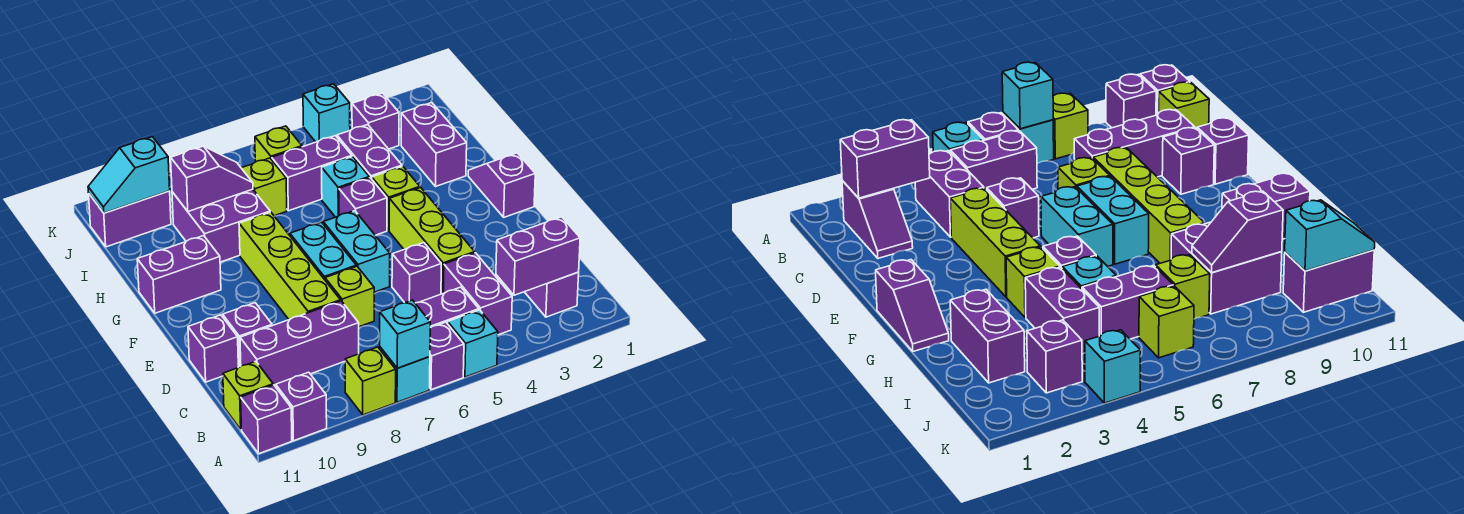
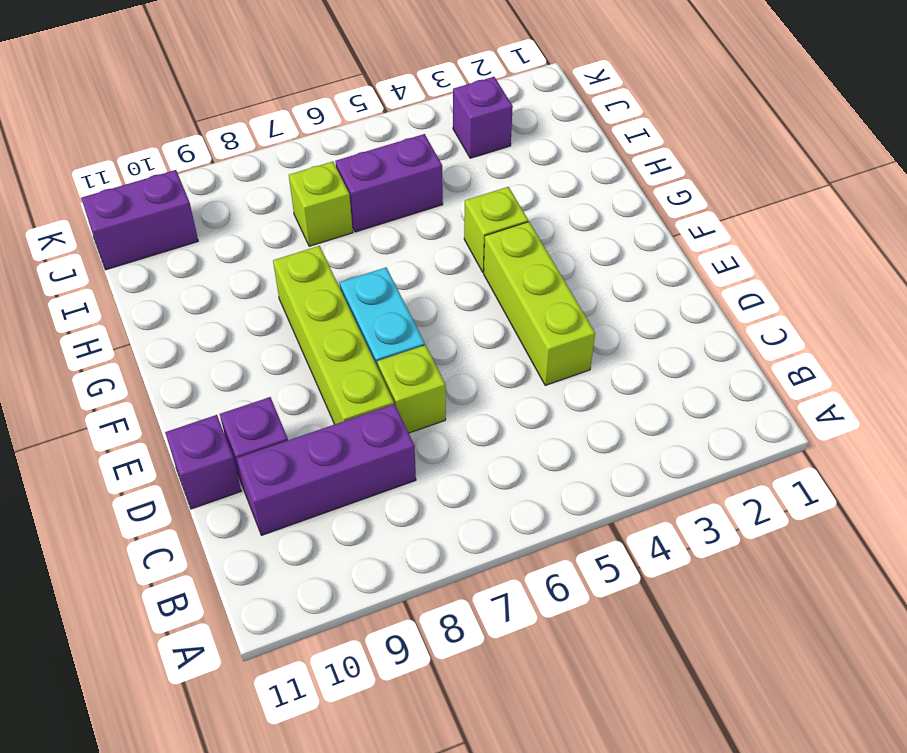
none -> cyan 1x1 brick [448,310,498,377]
none -> purple 1x1 brick [430,322,464,390]
none -> cyan 1x1 brick [380,347,430,402]
none -> lime 1x1 brick [345,347,396,415]

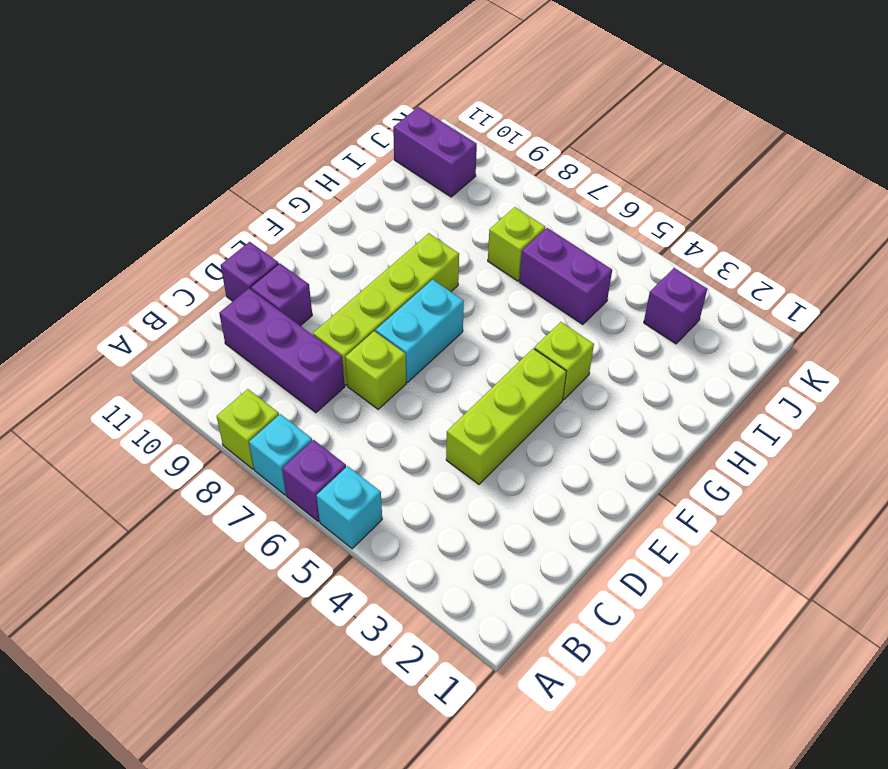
none -> purple 1x1 brick [276,372,327,441]
none -> purple 1x1 brick [241,385,292,454]
none -> purple 1x2 slope [525,272,579,317]
none -> purple 1x2 brick [443,253,512,335]

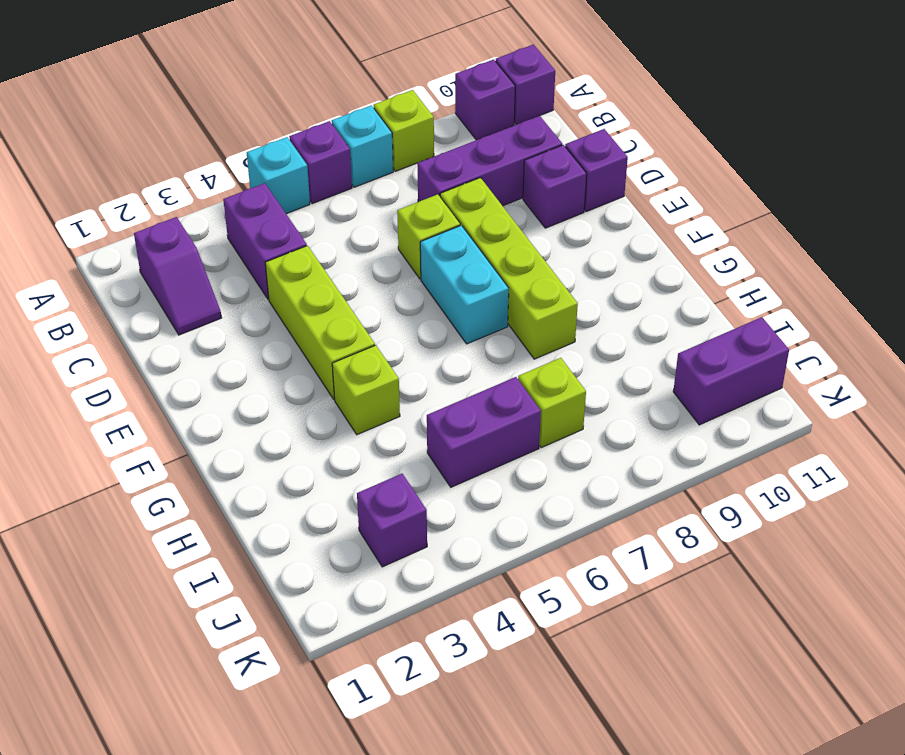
none -> purple 1x2 brick [415,287,479,328]
none -> lime 1x1 brick [223,361,273,429]
none -> purple 1x1 brick [392,243,441,303]
none -> cyan 1x2 brick [323,211,390,292]

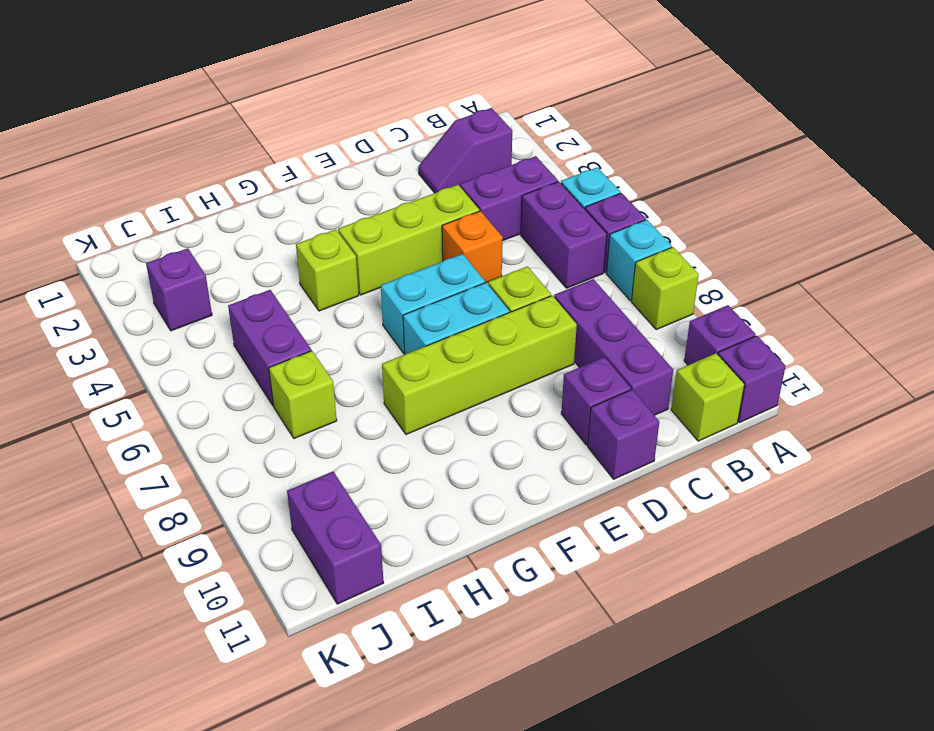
orange 1x1 brick [442,211,503,283] -> purple 1x1 brick [392,243,441,303]
none -> purple 1x2 slope [468,153,535,217]
none -> purple 1x1 brick [339,178,387,235]
none -> purple 1x2 brick [137,236,221,313]
none -> purple 1x2 brick [401,103,467,187]

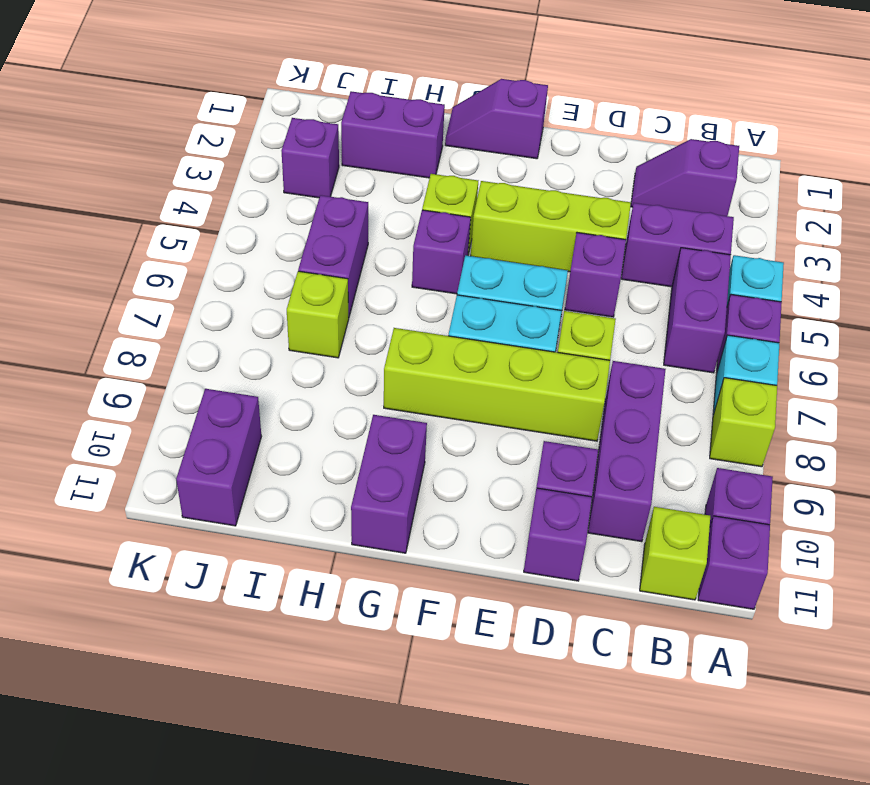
none -> purple 1x2 brick [337,125,402,179]
none -> cyan 1x1 brick [322,157,369,217]
none -> purple 2x2 brick [172,189,270,262]
none -> lime 1x1 brick [255,126,302,162]

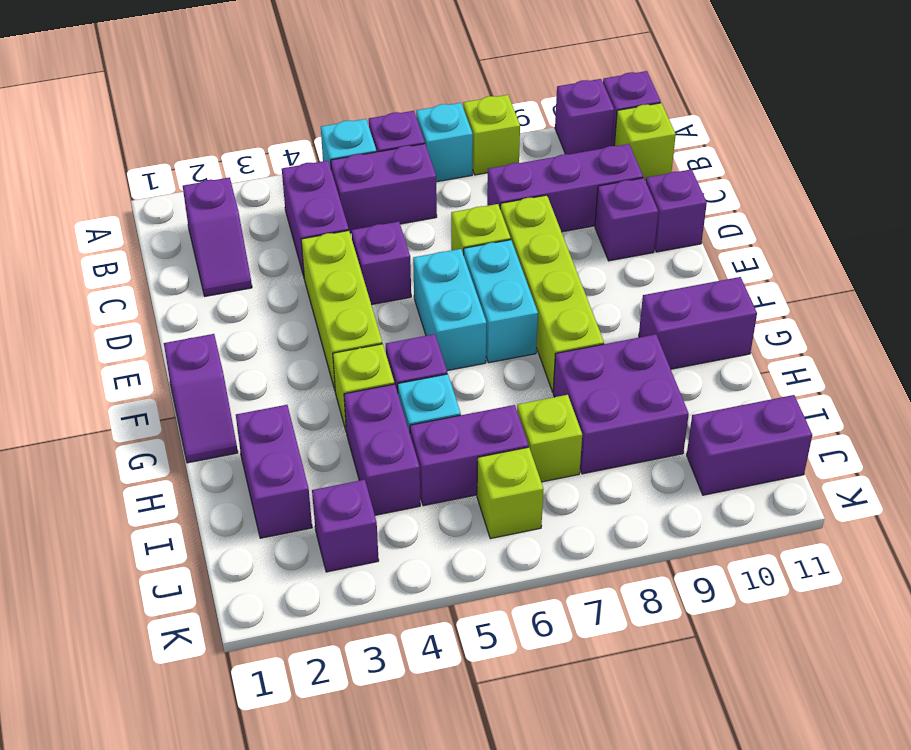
none -> cyan 1x1 brick [303,84,350,142]
none -> cyan 1x1 brick [380,300,430,368]
none -> purple 1x2 brick [496,217,580,295]
none -> purple 1x2 slope [171,146,253,211]

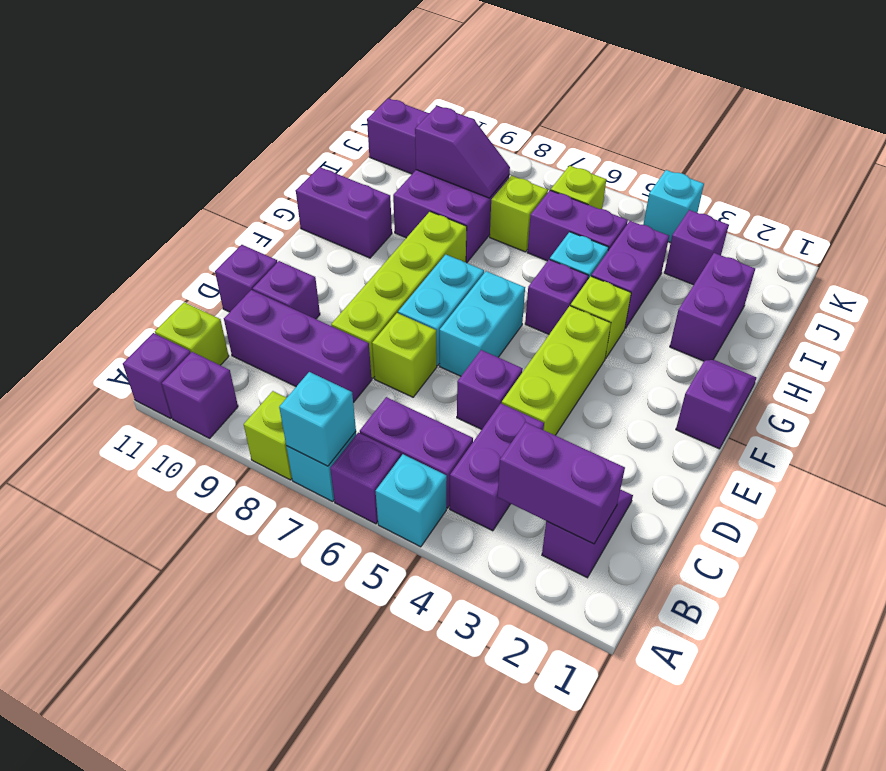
none -> cyan 1x2 slope [88,137,170,213]

